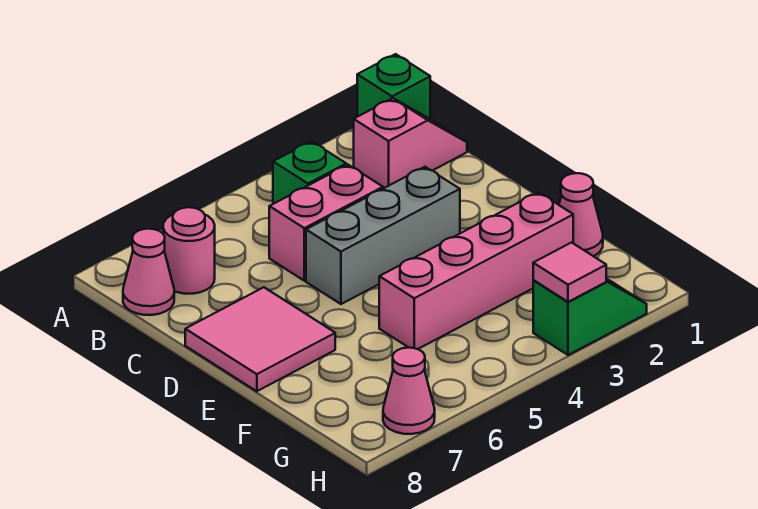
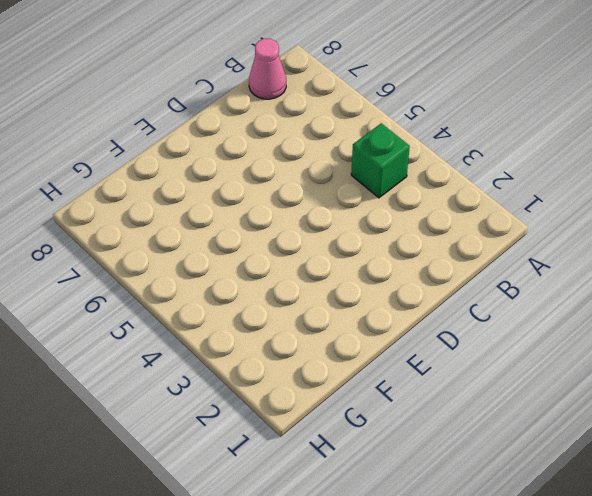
none -> green 1x1 brick [357,54,430,119]
none -> pink 1x2 slope [354,98,467,189]
none -> pink 1x1 round brick [163,207,215,294]

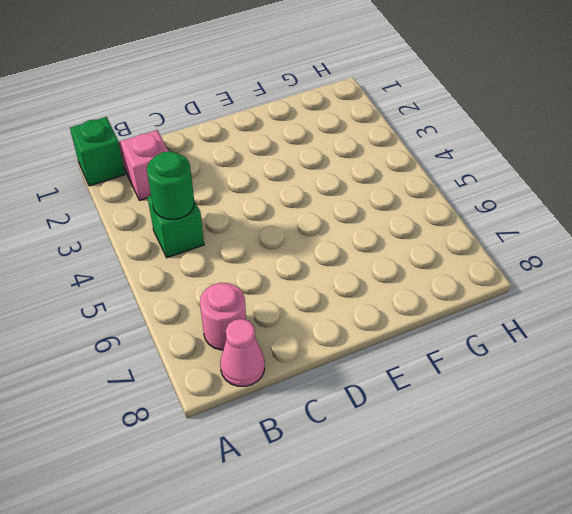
green 1x1 round brick [147,151,194,220] -> none
none -> pink 1x2 brick [269,165,383,281]
none -> grey 1x3 brick [306,167,460,304]
none -> pink 2x2 tile [185,287,335,391]

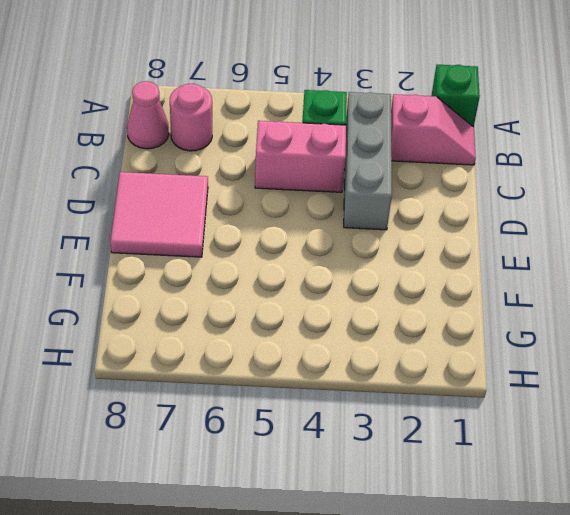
grey 1x3 brick [344,92,392,230] -> grey 1x3 brick turned to [306,167,460,304]
none -> pink 1x1 cone [559,173,603,256]
none -> pink 1x4 brick [379,192,573,349]
none -> green 1x2 slope [533,279,647,355]

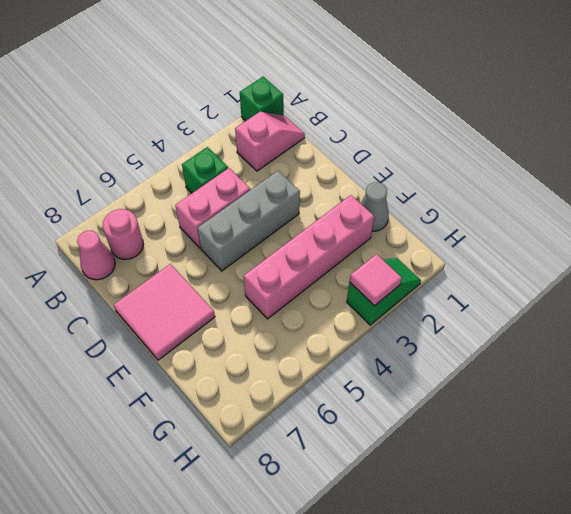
grey 1x1 cone [361,182,389,231] -> pink 1x1 cone [559,173,603,256]
none -> pink 1x1 cone [383,348,435,434]

